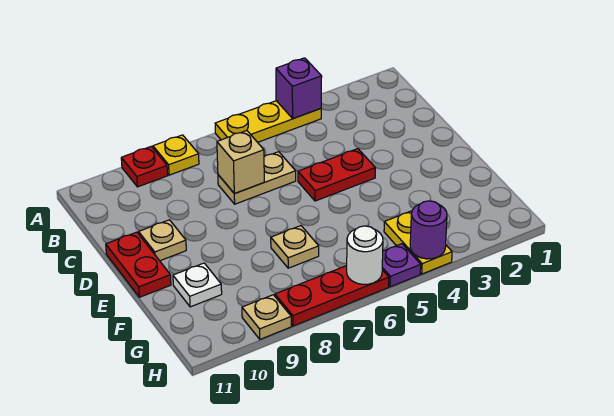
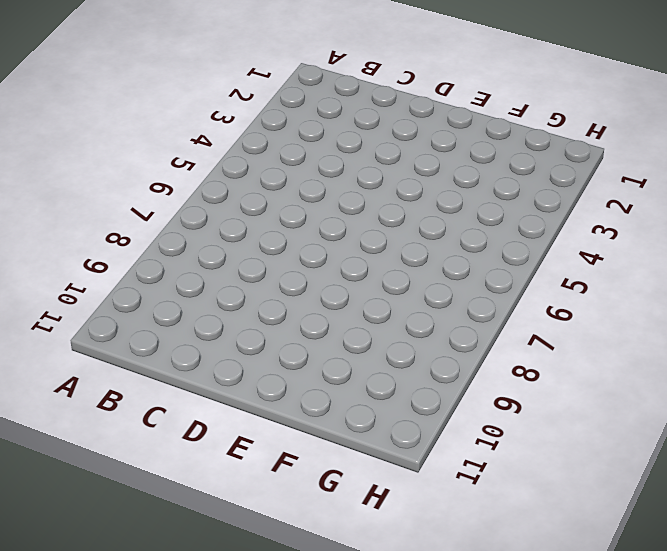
none -> yellow 1x3 plate [215,101,321,142]
none -> yellow 1x1 plate [153,135,199,175]
none -> red 1x1 plate [121,147,168,187]

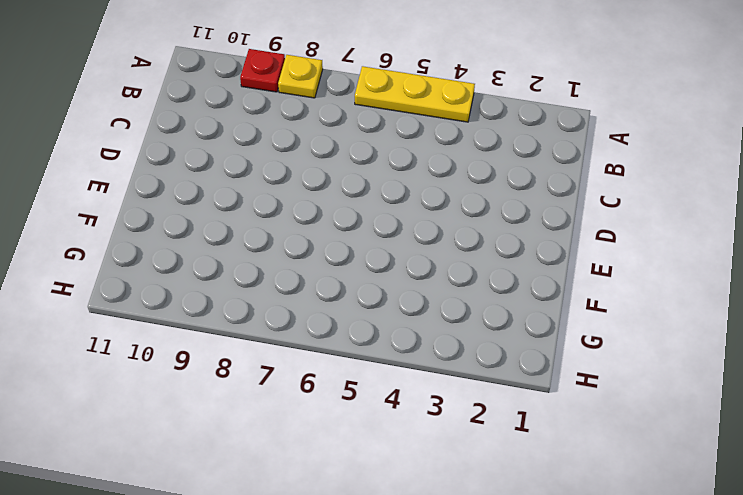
none -> tan 1x2 plate [218,152,296,204]
none -> red 1x2 plate [298,149,375,201]
none -> tan 1x1 plate [139,220,186,261]

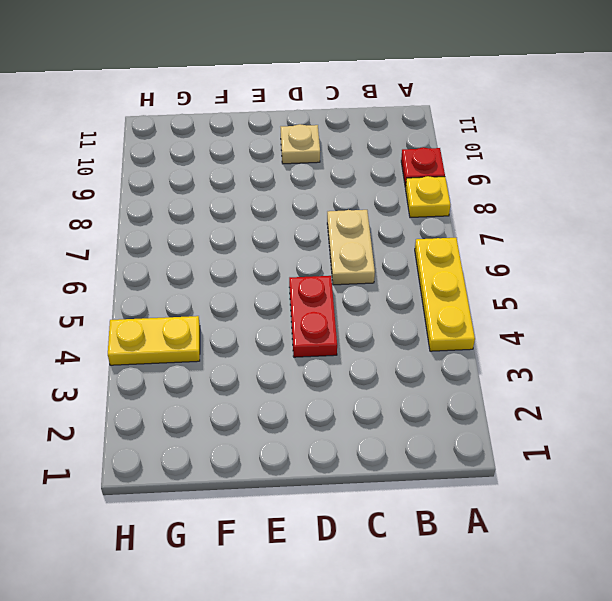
none -> red 1x2 plate [106,232,171,297]
none -> tan 1x1 plate [271,226,319,268]
none -> white 1x1 plate [173,263,222,307]

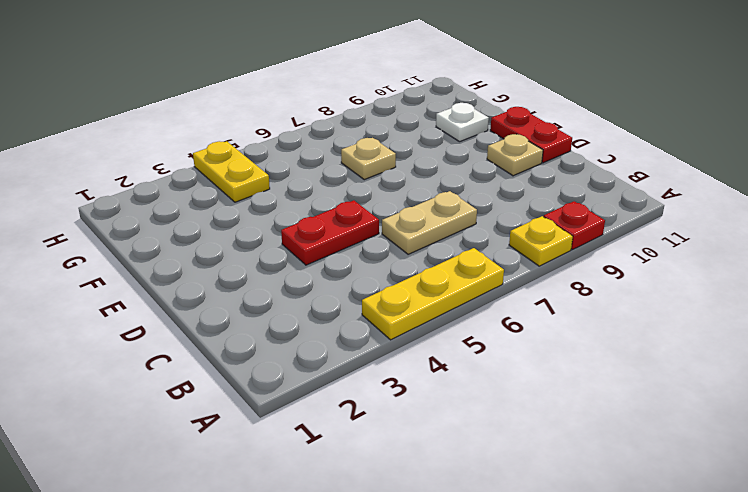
none -> purple 1x1 plate [382,244,421,287]
none -> red 1x3 plate [275,266,389,326]
none -> tan 1x1 plate [242,295,291,339]

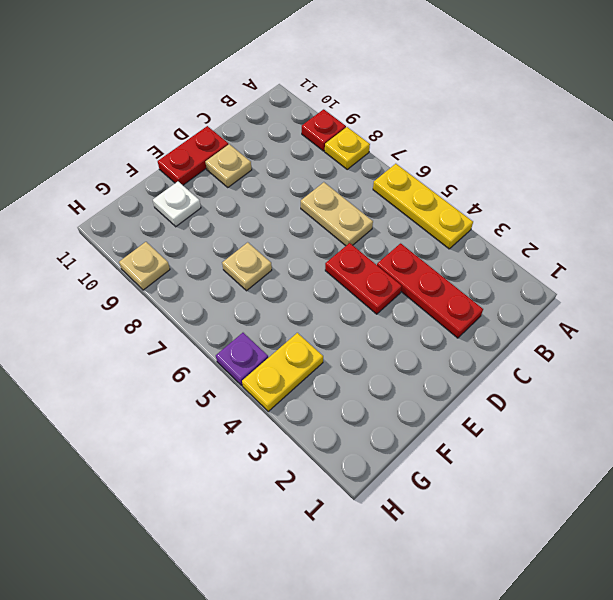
red 1x3 plate [377,243,483,338] -> red 1x3 plate moved to [275,266,389,326]
none -> purple 1x1 brick [276,58,322,119]
none -> tan 1x1 brick [217,131,264,194]
none -> purple 1x1 round brick [410,201,447,259]

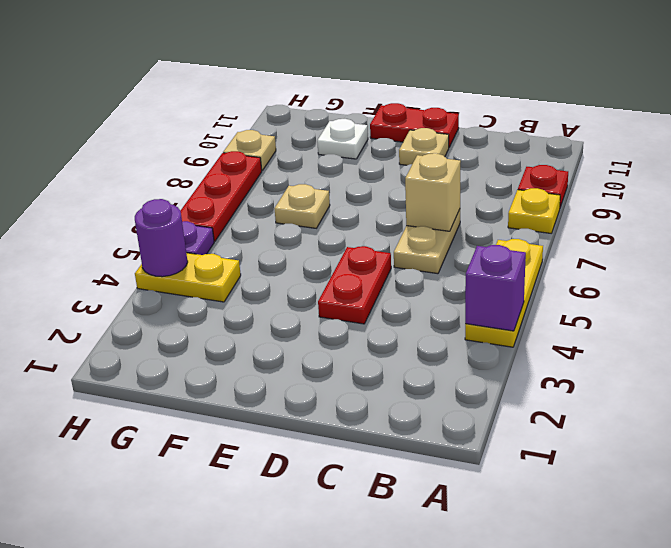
none -> white 1x1 round brick [347,226,383,284]

